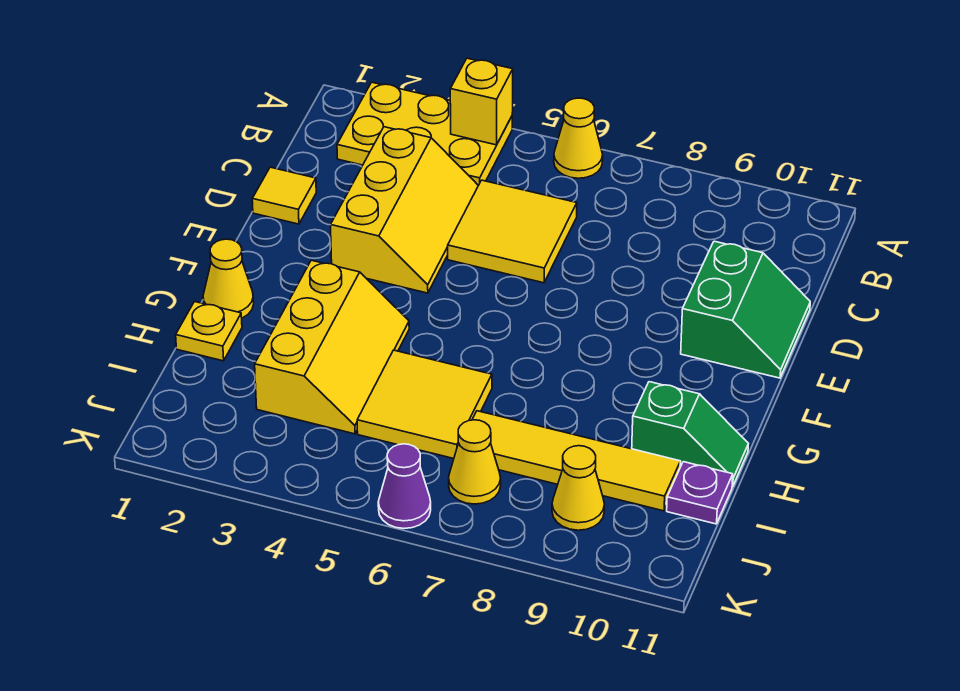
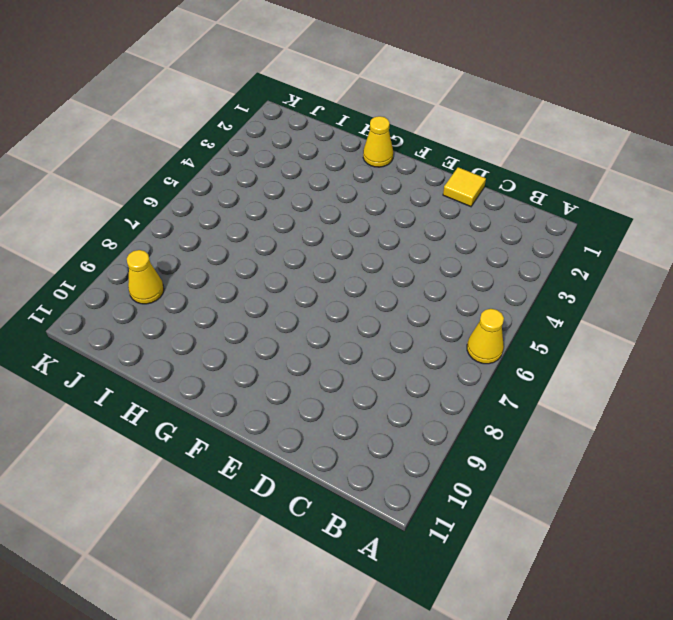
none -> yellow 2x3 plate [337,82,512,185]
none -> yellow 2x3 slope [331,127,478,293]
none -> yellow 2x2 tile [448,180,577,283]

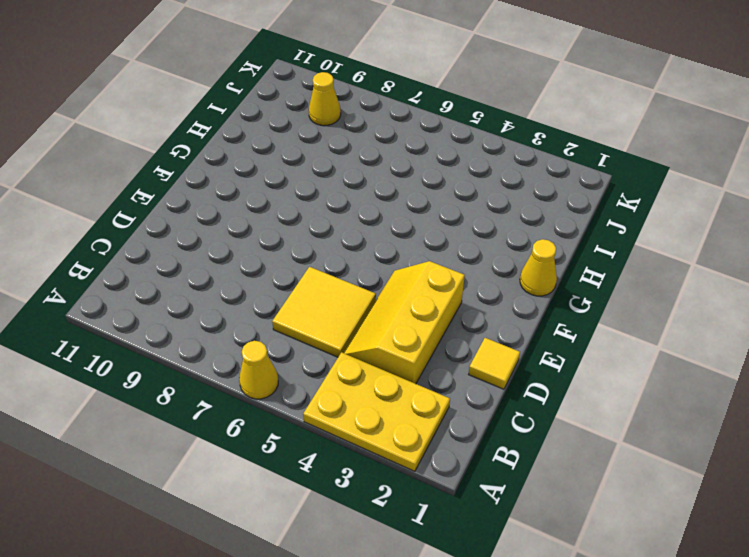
none -> green 2x2 slope [681,241,810,378]
none -> yellow 2x3 slope [255,260,409,434]
none -> yellow 1x1 plate [176,302,242,361]

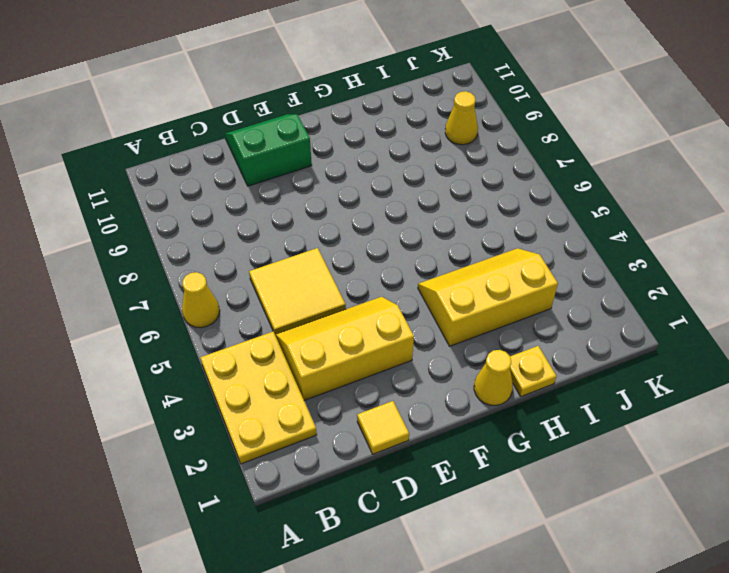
none -> yellow 2x2 tile [357,350,492,459]
none -> green 1x2 slope [632,382,749,487]
none -> yellow 1x4 tile [472,411,680,511]

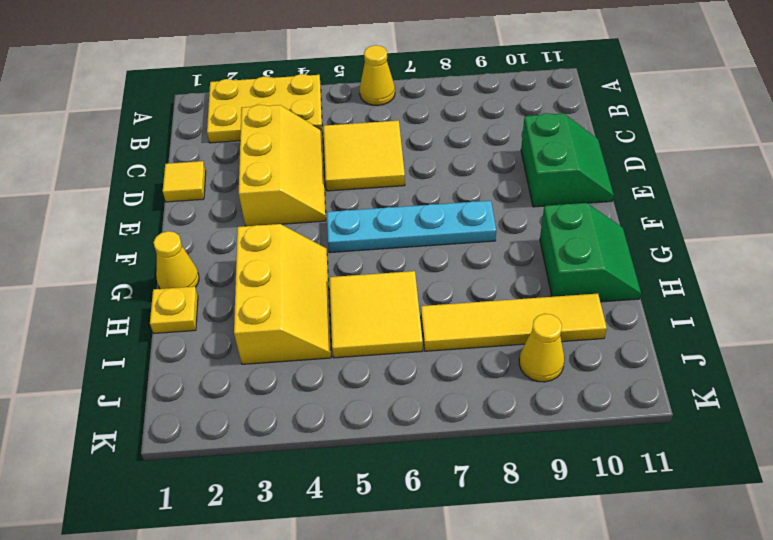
cyan 1x4 plate [327,201,496,253] -> none
green 2x2 slope [540,203,641,302] -> green 1x2 slope [632,382,749,487]
none -> purple 1x1 plate [667,462,733,524]
none -> yellow 1x1 cone [449,420,501,504]
none -> purple 1x1 cone [378,444,431,528]

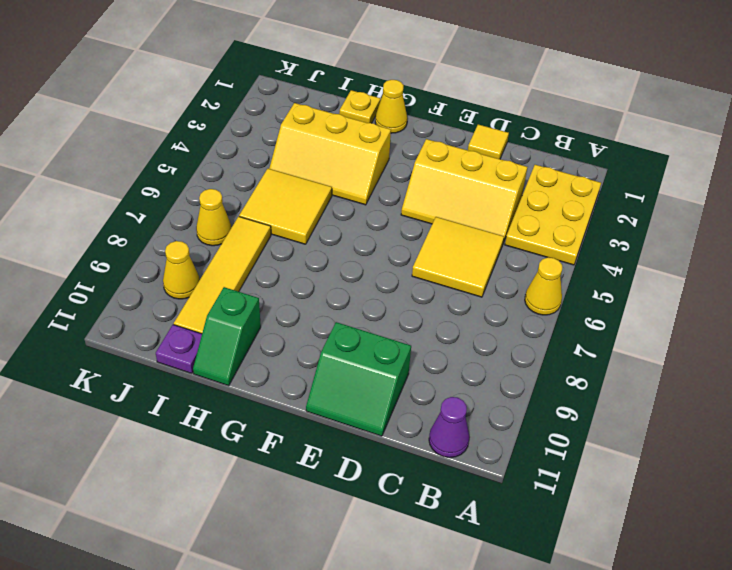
purple 1x1 cone [429,397,469,458] -> purple 1x1 cone moved to [378,444,431,528]
none -> yellow 1x1 brick [450,58,513,145]

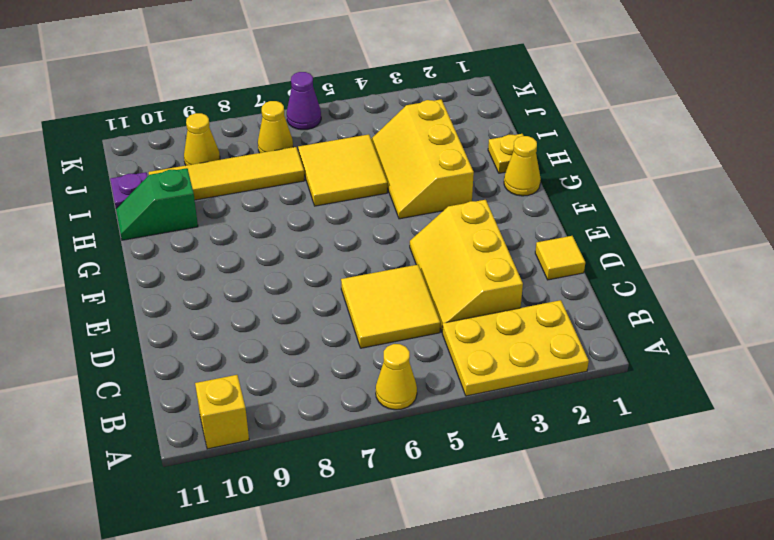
yellow 1x1 brick [195,375,249,449] -> yellow 1x1 brick moved to [450,58,513,145]
none -> green 2x2 slope [681,241,810,378]

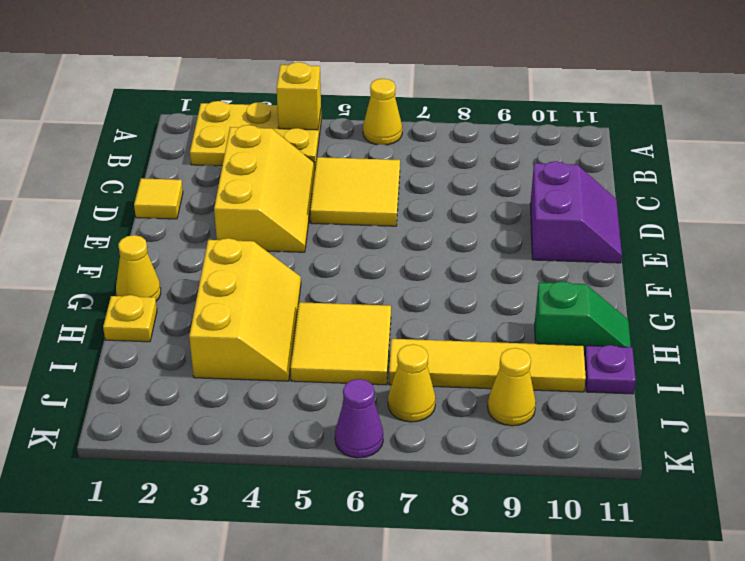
purple 2x2 slope [530,161,622,263] -> green 2x2 slope [681,241,810,378]

